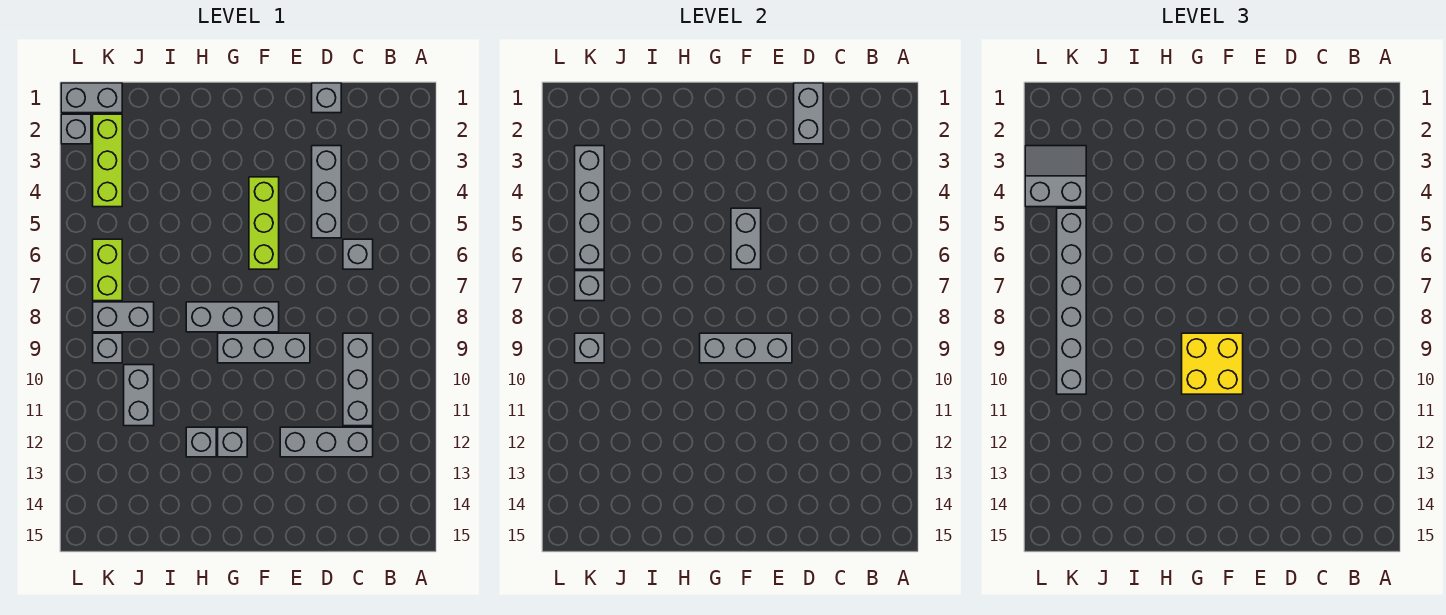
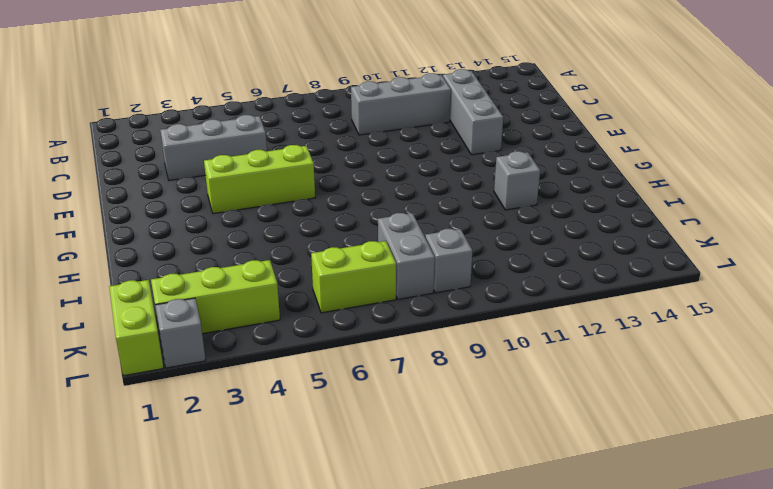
lime 1x2 brick [109,280,163,376] -> grey 1x2 brick [61,83,122,113]
none -> grey 1x1 brick [343,239,373,269]
none -> grey 1x1 brick [312,83,341,113]
none -> grey 1x3 brick [218,333,310,363]

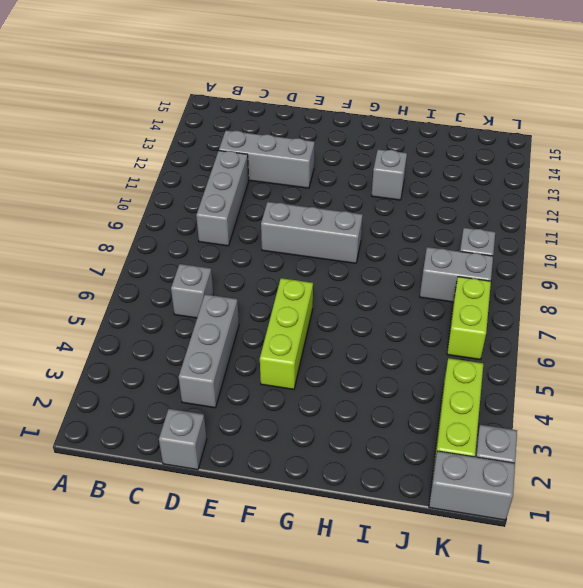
none -> grey 1x3 brick [186,302,279,332]
none -> grey 1x1 brick [218,427,247,457]
none -> grey 1x2 brick [124,365,154,426]

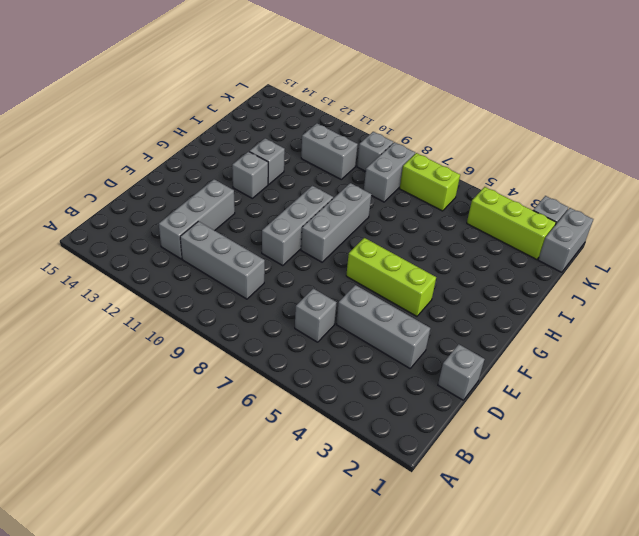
none -> grey 1x2 brick [794,83,823,144]
none -> grey 1x3 brick [700,333,792,363]
none -> grey 1x2 brick [731,208,761,269]

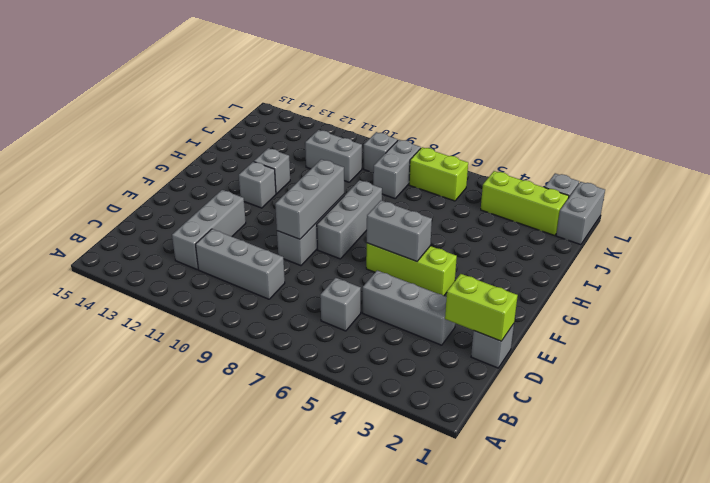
lime 1x2 brick [445,274,518,341] -> grey 1x2 brick [794,83,823,144]
none -> grey 1x4 brick [575,146,604,269]
none -> grey 1x1 brick [575,271,604,301]
none -> grey 1x1 brick [575,333,604,363]

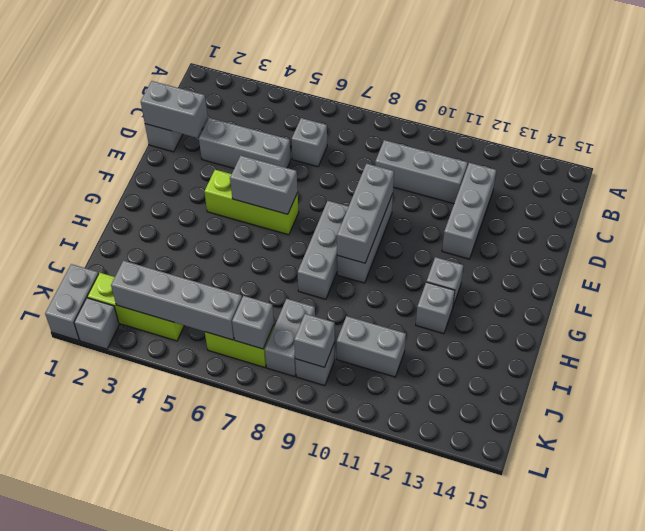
none -> yellow 2x2 brick [1182,333,1243,394]
none -> grey 2x2 slope [1025,146,1086,207]
none -> grey 1x6 brick [1057,208,1086,394]

